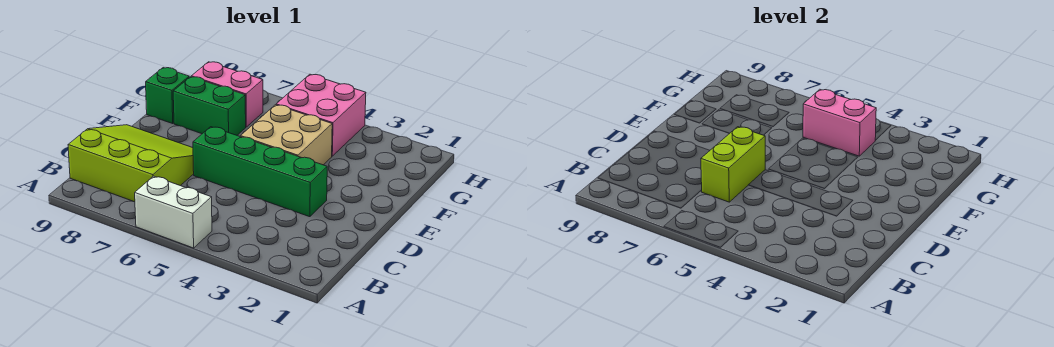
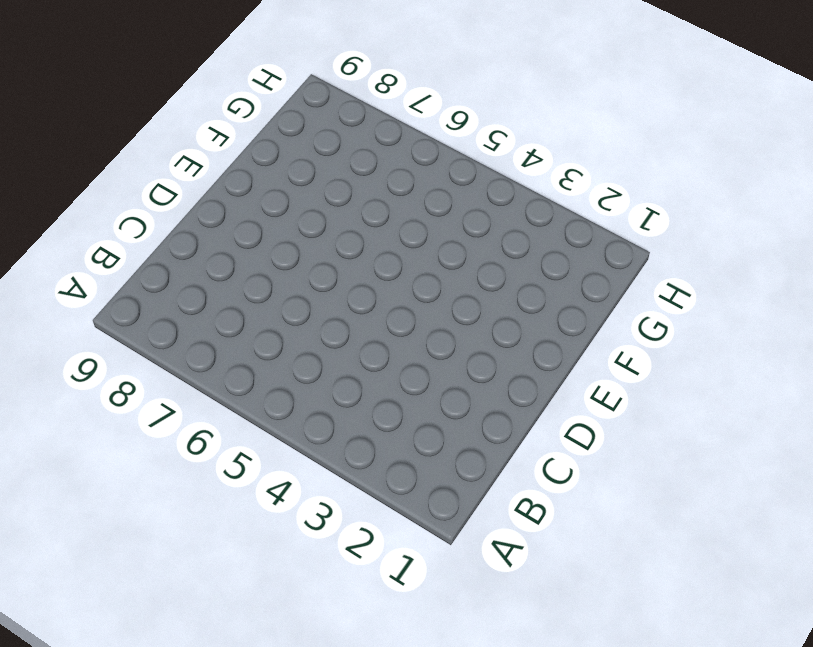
none -> white 1x2 brick [135,176,212,248]
none -> lime 3x3 slope [68,125,194,202]

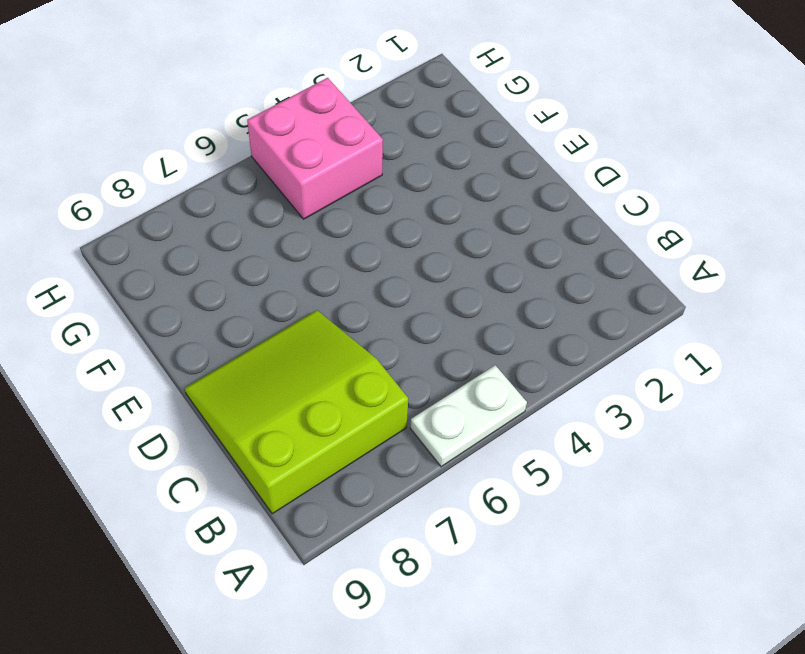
white 1x2 plate [410,365,527,467] -> white 1x2 brick [135,176,212,248]
none -> green 1x4 brick [193,127,327,217]
none -> tan 2x2 brick [240,105,332,165]

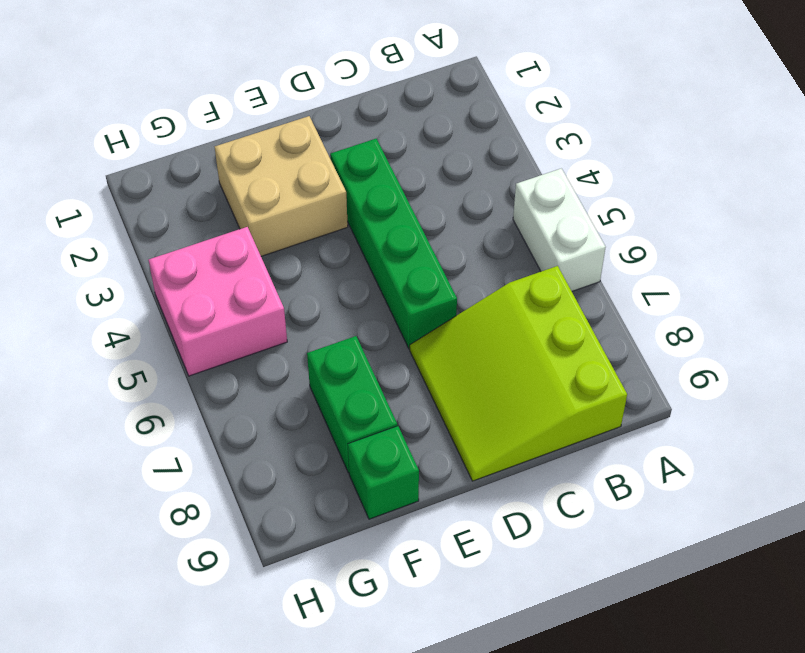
tan 2x2 brick [215,116,348,256] -> tan 2x2 brick moved to [240,105,332,165]
none -> pink 1x2 brick [191,62,263,127]
none -> lime 1x2 brick [701,127,765,202]

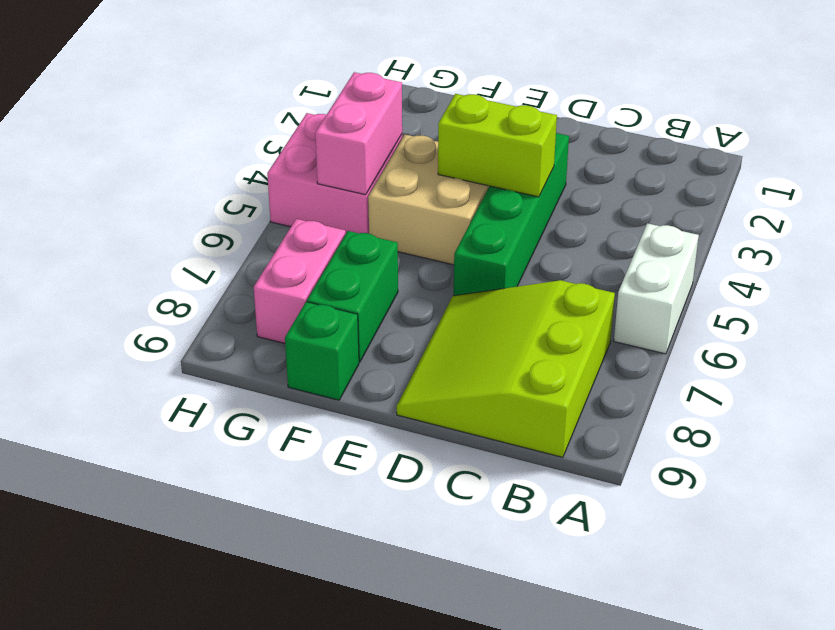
lime 1x2 brick [438,94,557,197] -> lime 1x2 brick moved to [701,127,765,202]

